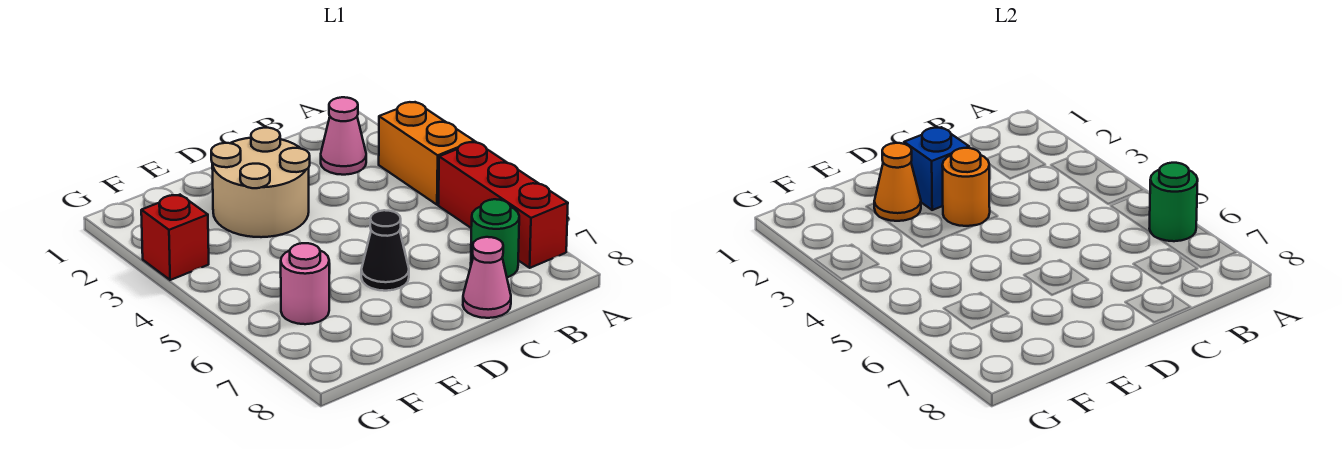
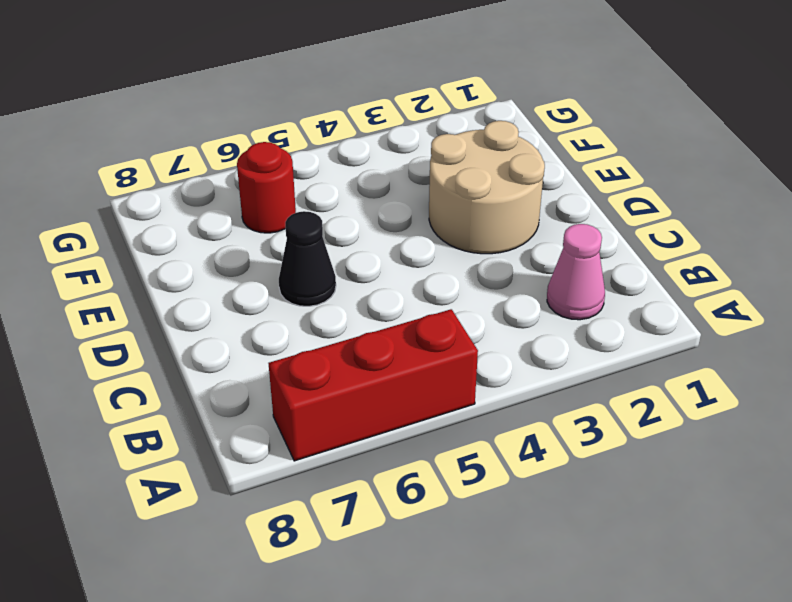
red 1x1 round brick [237,142,296,233] -> pink 1x1 round brick [281,243,329,324]
none -> orange 1x2 brick [379,102,474,205]
none -> green 1x1 round brick [471,199,519,277]
none -> pink 1x1 cone [463,237,511,318]

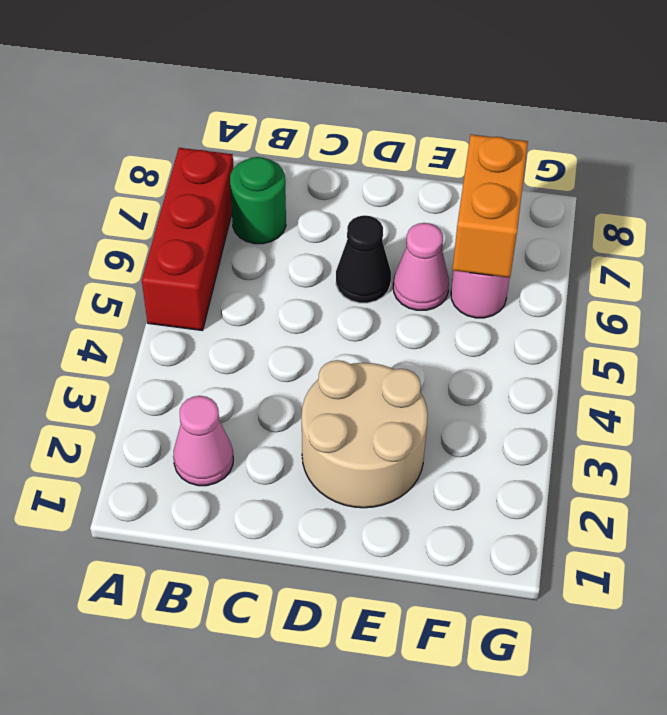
pink 1x1 cone [393,223,449,310] -> pink 1x1 cone moved to [463,237,511,318]
orange 1x2 brick [453,135,528,278] -> orange 1x2 brick moved to [379,102,474,205]
none -> red 1x1 brick [141,195,209,280]
none -> green 1x1 round brick [1149,163,1198,241]
none -> blue 1x1 brick [904,127,969,210]

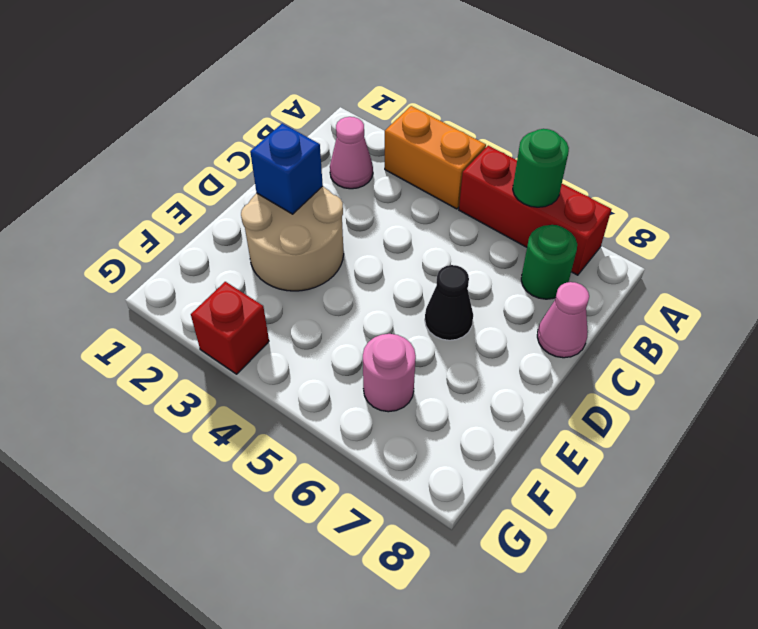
none -> orange 1x1 round brick [942,148,990,226]
none -> orange 1x1 cone [874,143,921,221]

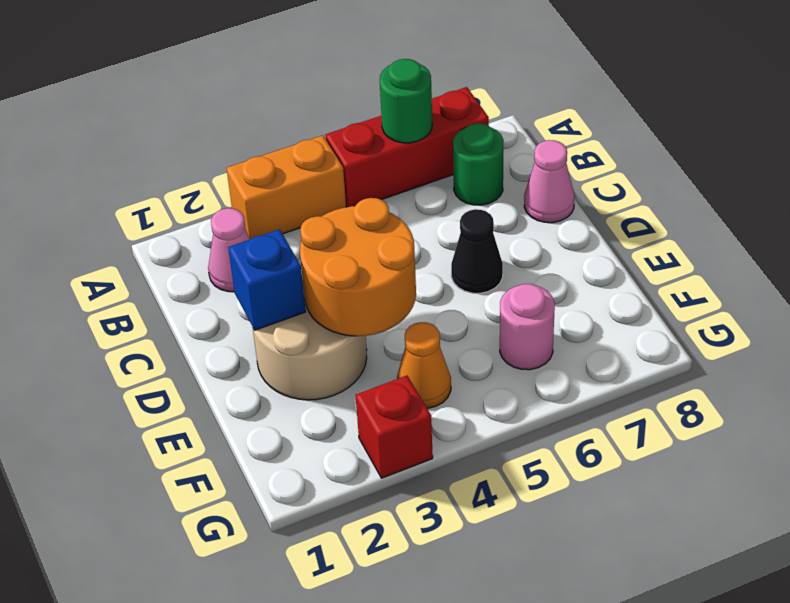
orange 2x2 round brick [300,198,416,336] -> orange 1x1 round brick [942,148,990,226]
orange 1x1 cone [397,322,451,408] -> orange 1x1 cone moved to [874,143,921,221]

